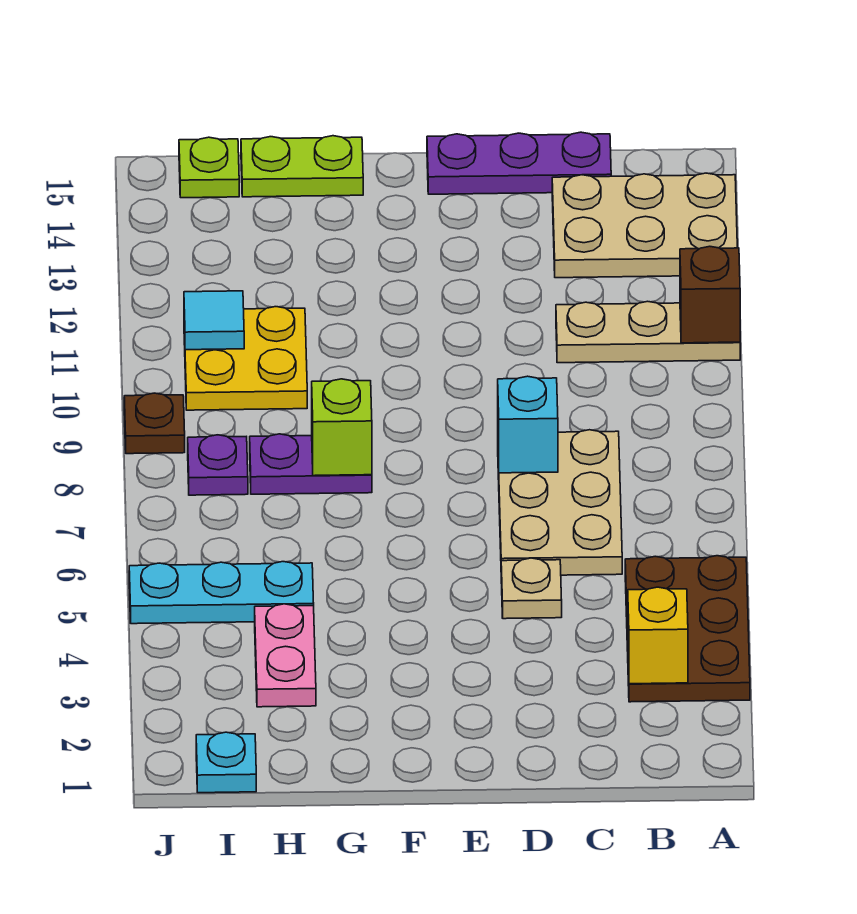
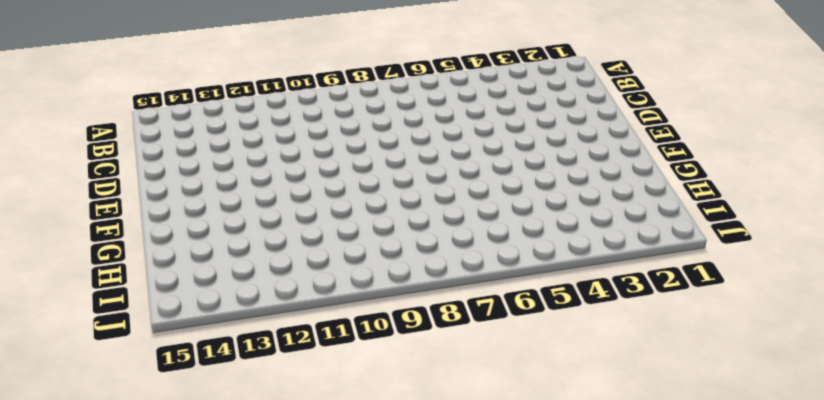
none -> brown 2x3 plate [625,556,750,702]
none -> tan 1x3 plate [556,301,740,363]
none -> tan 2x3 plate [552,173,737,278]

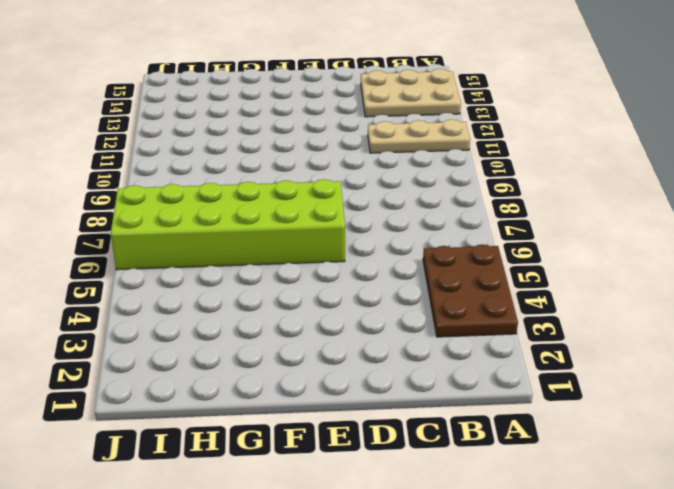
lime 2x6 brick [111,179,345,270] -> none
none -> tan 2x3 plate [498,430,622,575]
none -> purple 1x3 plate [427,132,611,194]
none -> tan 1x1 plate [501,558,562,619]

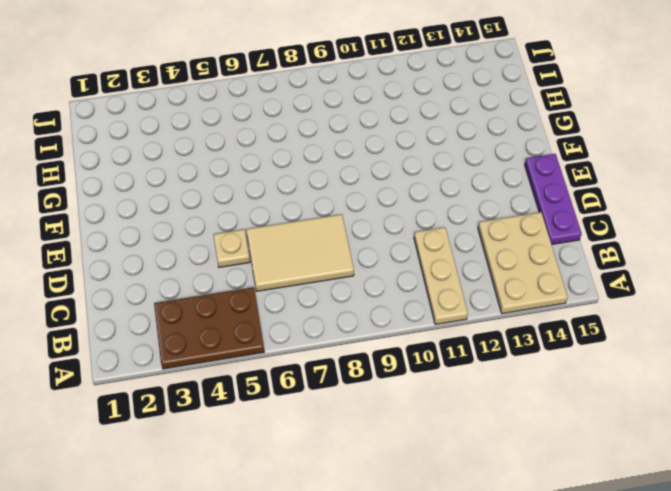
tan 2x3 tile [246,214,354,291] -> tan 2x3 plate [498,430,622,575]
none -> purple 1x2 plate [250,434,372,494]
none -> lime 1x2 plate [241,136,363,197]
none -> pink 1x2 plate [255,604,316,707]

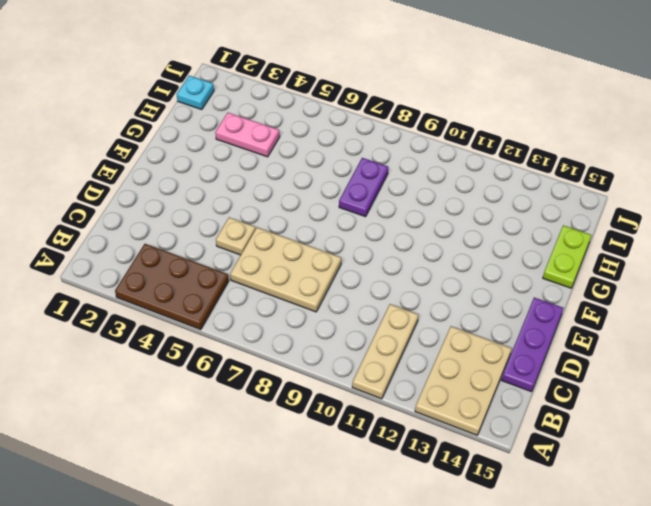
none -> cyan 1x3 plate [129,562,314,624]
none -> yellow 2x2 plate [184,307,307,410]
none -> purple 1x1 plate [188,435,248,495]

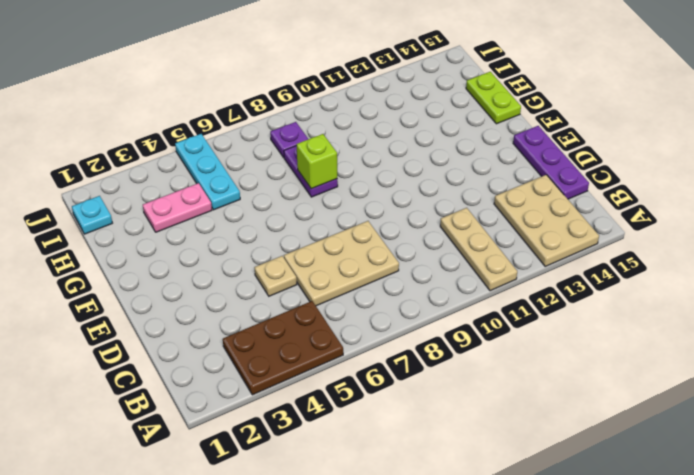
none -> yellow 2x2 plate [184,307,307,410]
none -> lime 1x1 plate [179,137,239,198]
none -> brown 1x1 plate [124,393,185,454]

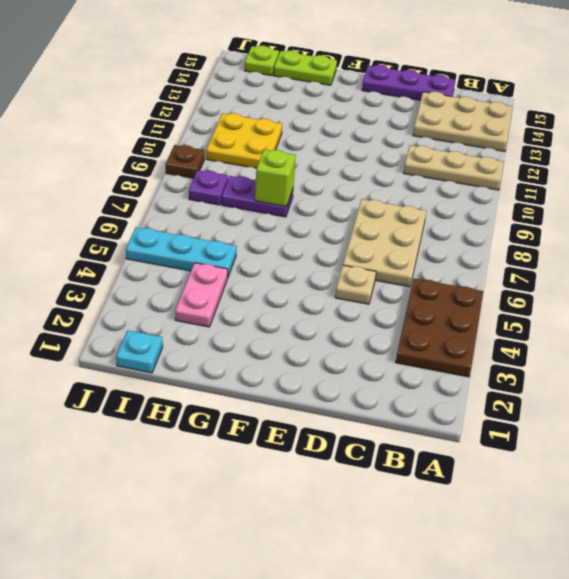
none -> brown 1x1 brick [680,246,740,343]
none -> yellow 1x1 brick [628,587,688,684]
none -> cyan 1x1 brick [498,376,558,473]

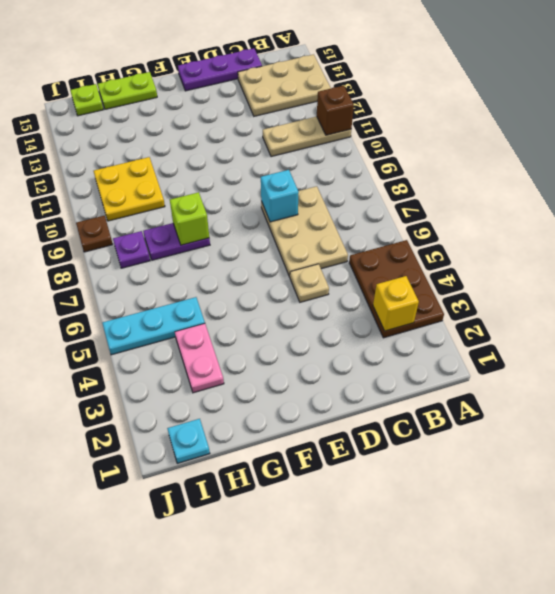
none -> cyan 1x1 tile [184,291,244,350]

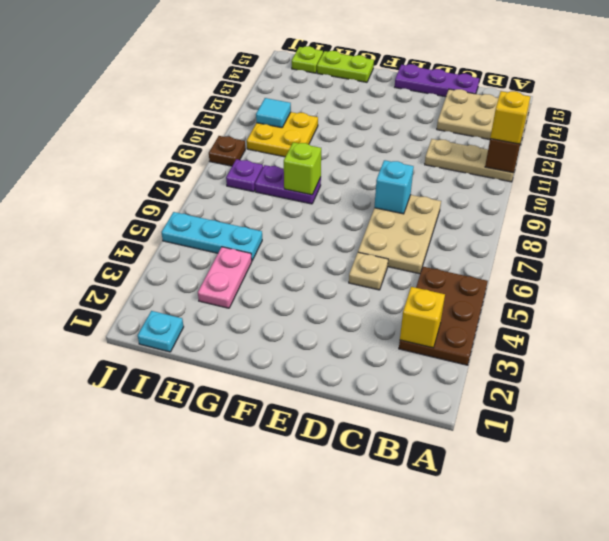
yellow 1x1 brick [490,91,530,144] -> none

